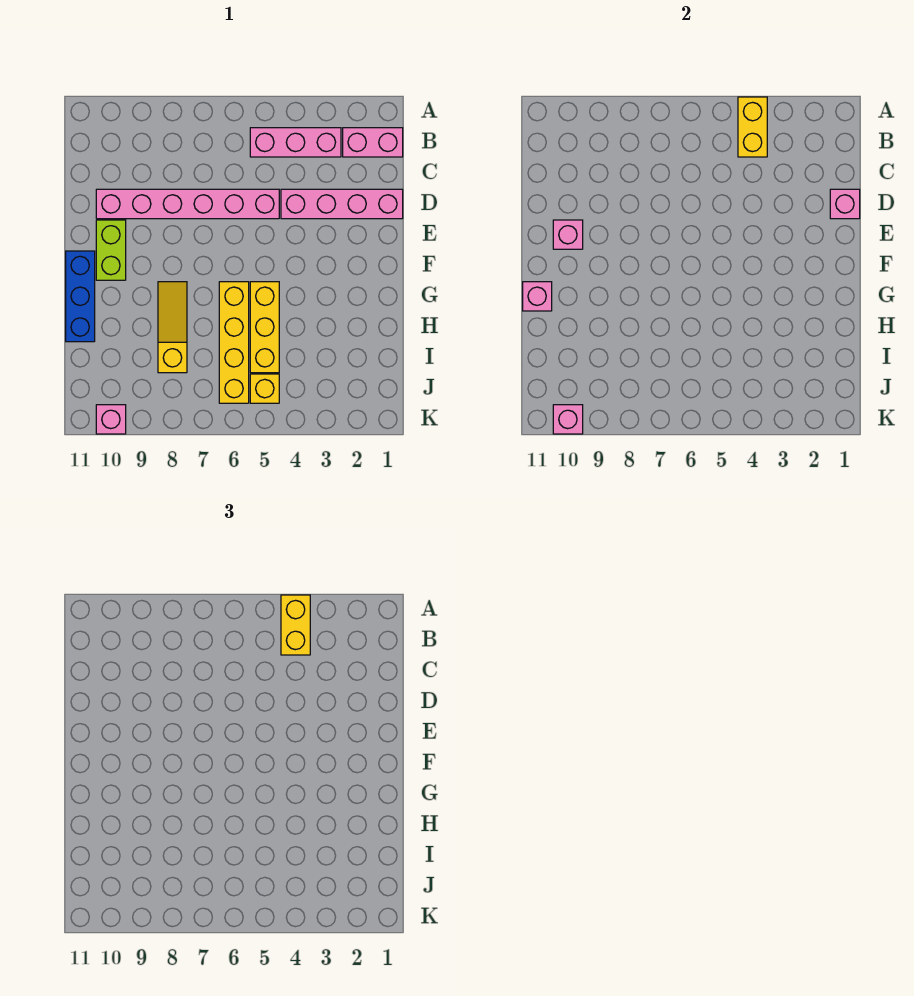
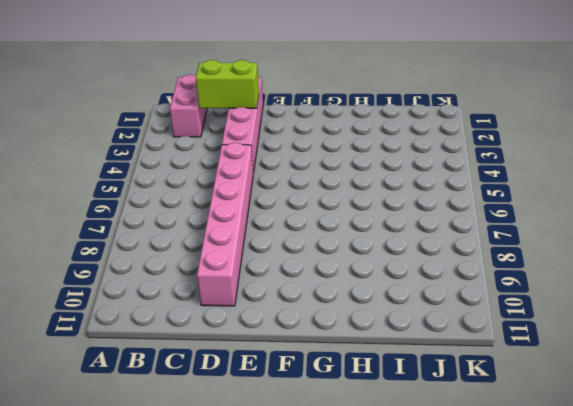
lime 1x2 brick [196,60,259,108] -> lime 1x2 brick moved to [96,220,126,280]
none -> pink 1x3 brick [250,128,341,157]
none -> blue 1x3 brick [66,251,95,342]
none -> yellow 1x3 brick [250,282,279,373]

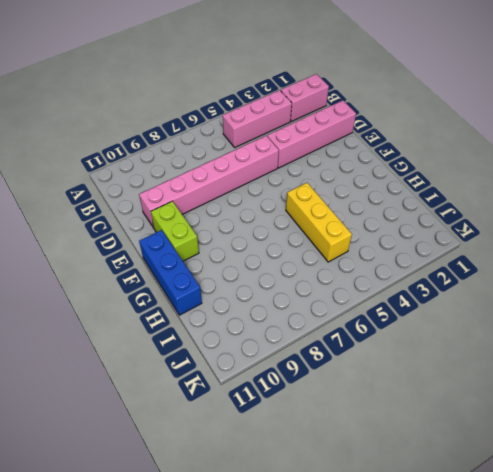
none -> yellow 1x4 brick [219,282,249,403]
none -> yellow 1x3 slope [158,282,187,373]
none -> yellow 1x1 brick [250,374,279,403]

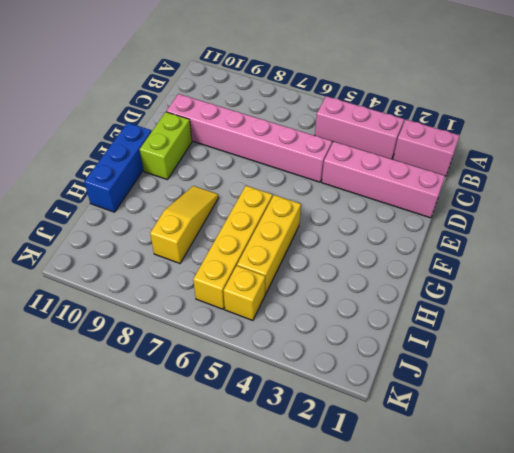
none -> pink 1x1 brick [96,405,126,434]
none -> yellow 1x2 brick [738,97,767,157]
none -> pink 1x1 brick [830,189,860,219]

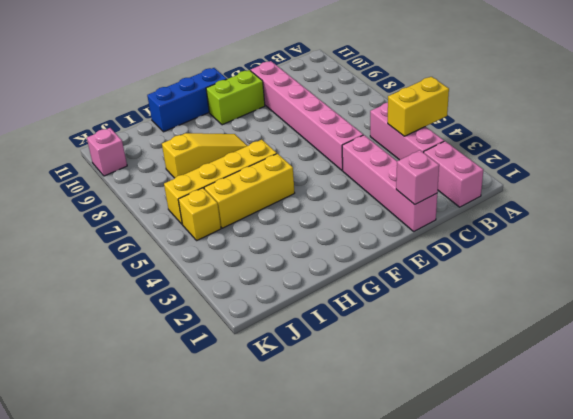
none -> pink 1x1 brick [553,220,583,249]
none -> pink 1x1 brick [523,282,552,311]
none -> pink 1x1 brick [553,405,583,434]

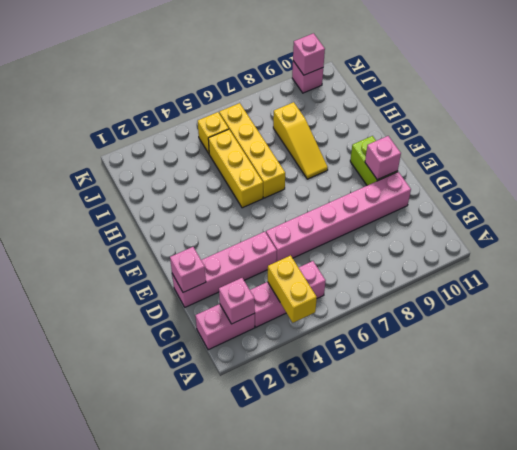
pink 1x1 brick [219,278,255,324] -> pink 1x1 brick moved to [523,282,552,311]
none -> blue 1x3 brick [66,251,95,342]
none -> yellow 1x2 brick [281,595,310,655]

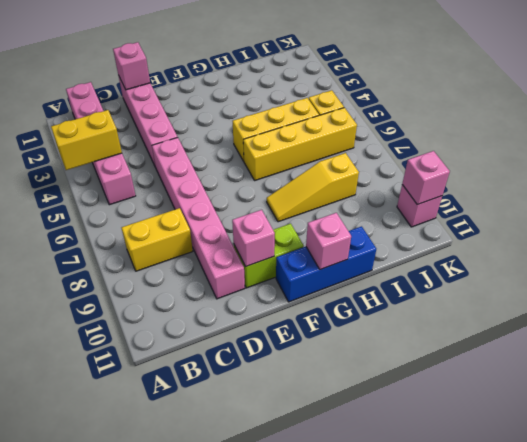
yellow 1x2 brick [122,208,193,271] -> yellow 1x2 brick moved to [281,595,310,655]

